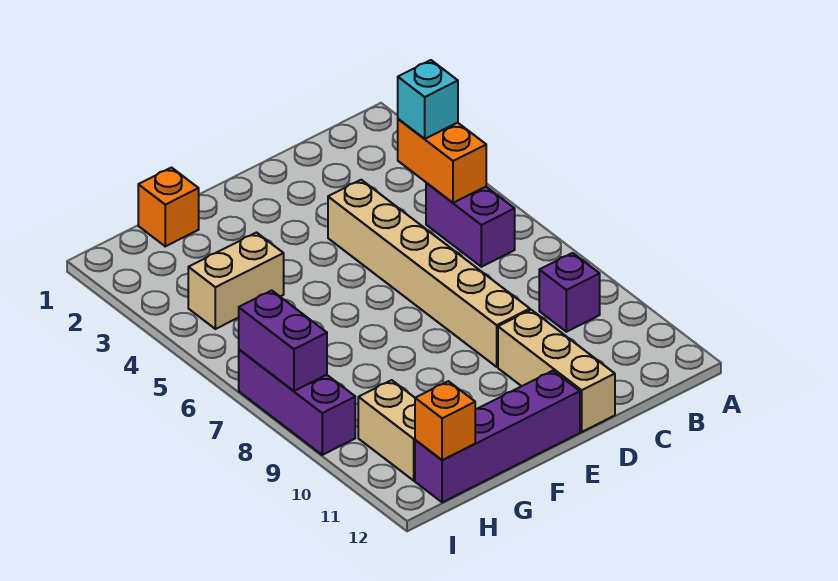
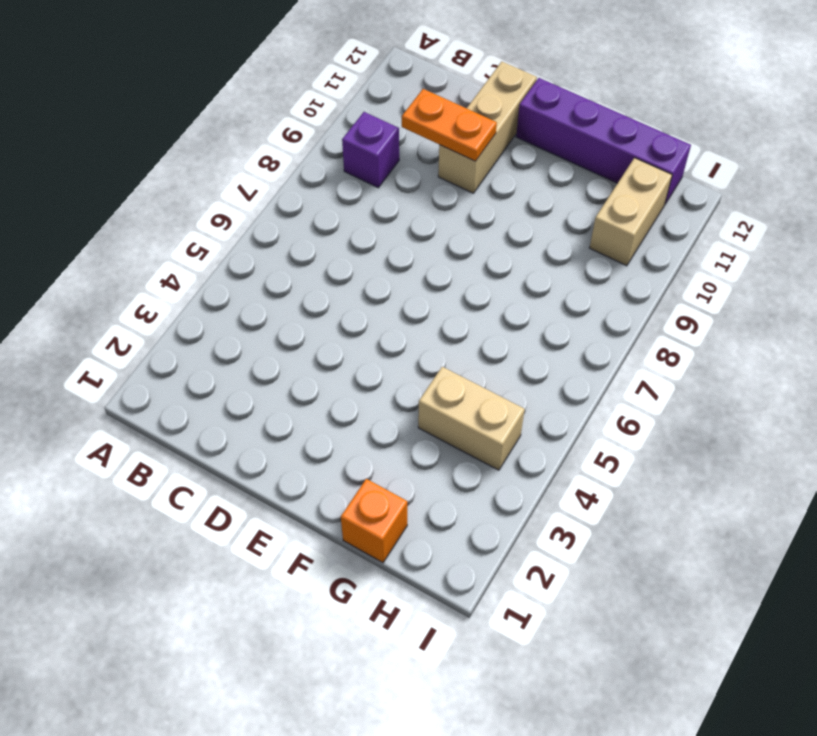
orange 1x2 plate [402,89,497,161] -> none
none -> purple 1x2 brick [426,183,515,267]
none -> tan 1x6 brick [328,180,530,367]
none -> purple 1x3 brick [239,350,355,455]

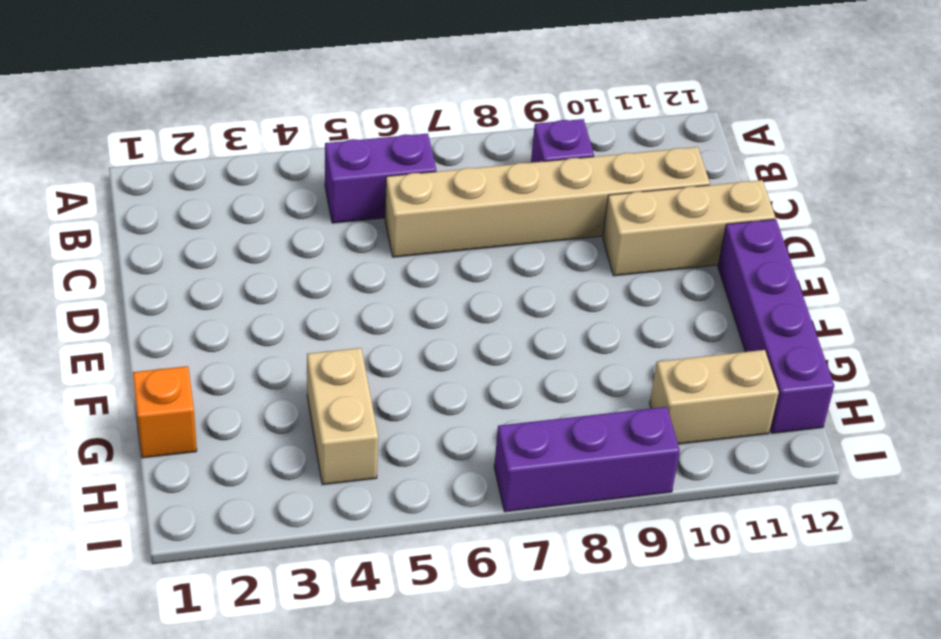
tan 1x6 brick [385,147,710,257] -> tan 1x6 brick moved to [328,180,530,367]
none -> orange 1x2 brick [398,119,486,203]
none -> orange 1x1 brick [415,381,475,460]
none -> purple 1x2 brick [239,290,327,391]

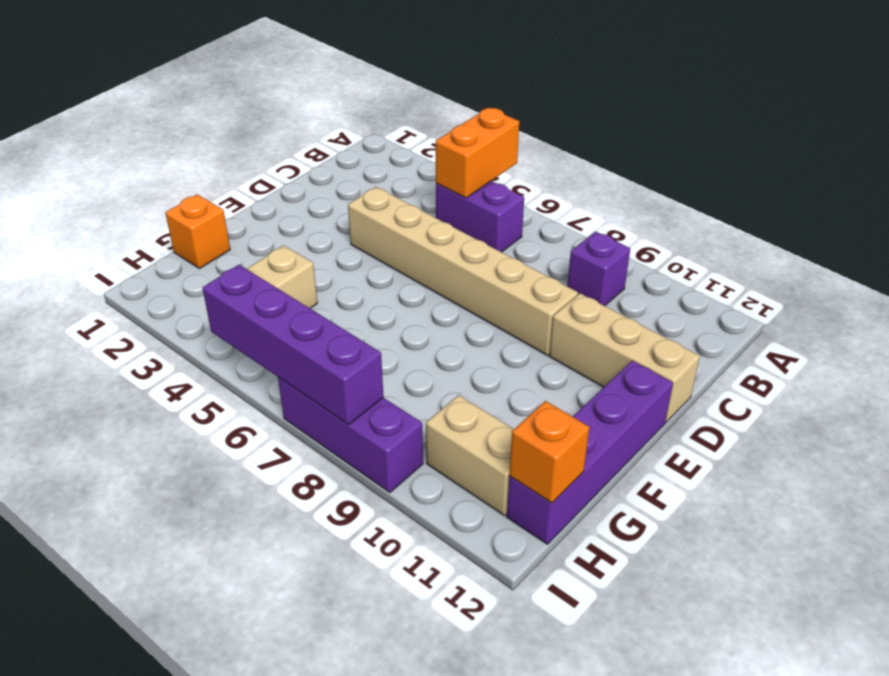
orange 1x2 brick [436,108,519,198] -> orange 1x2 brick turned to [398,119,486,203]
purple 1x4 brick [203,265,383,425] -> purple 1x2 brick [239,290,327,391]
none -> cyan 1x1 brick [398,60,458,139]

